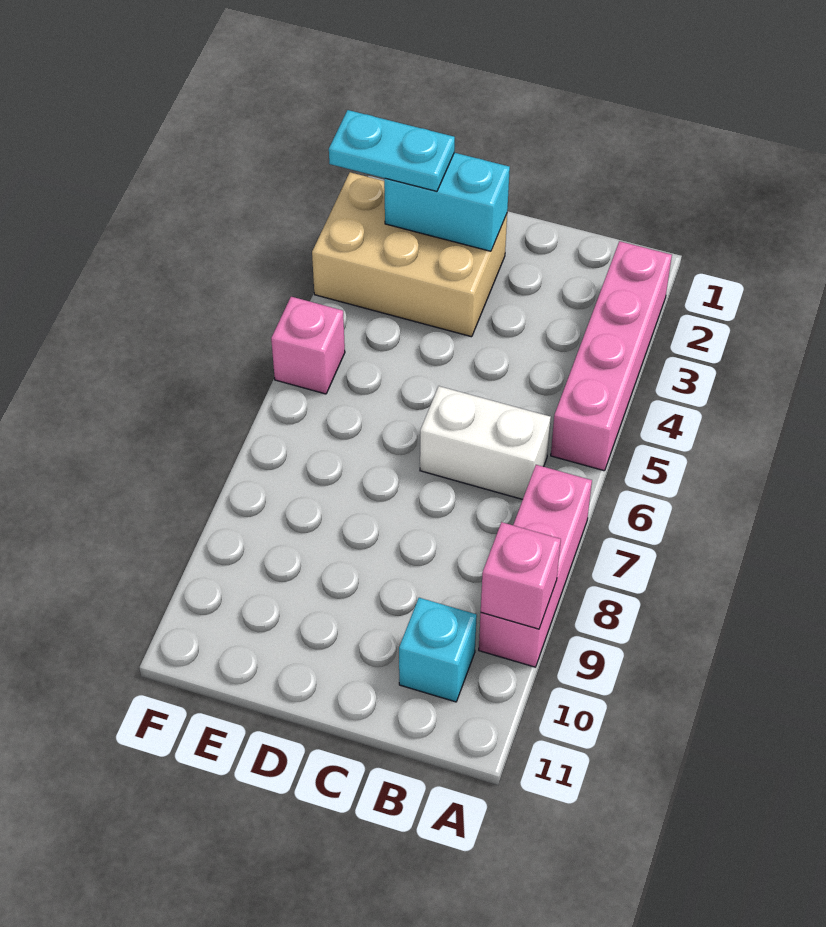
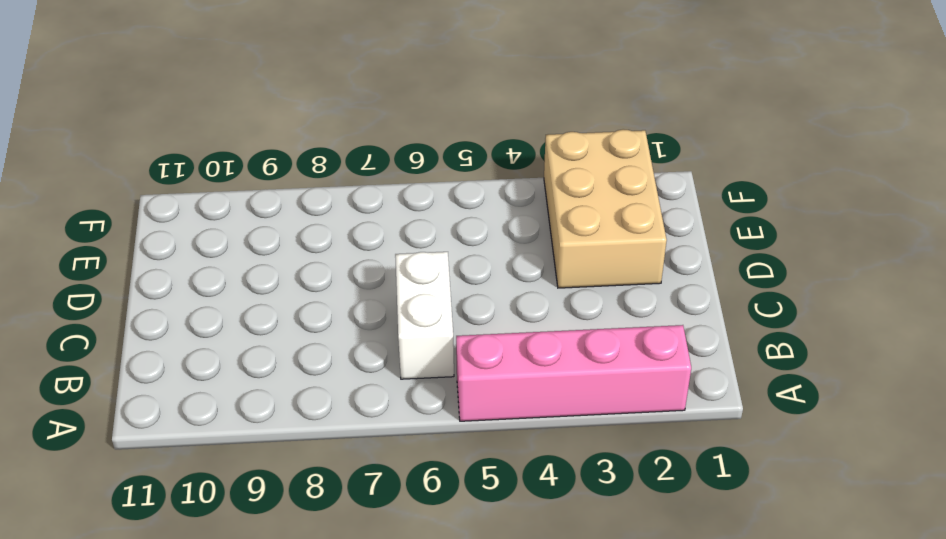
none -> pink 1x3 brick [479,465,592,667]
none -> cyan 1x1 brick [399,598,477,702]

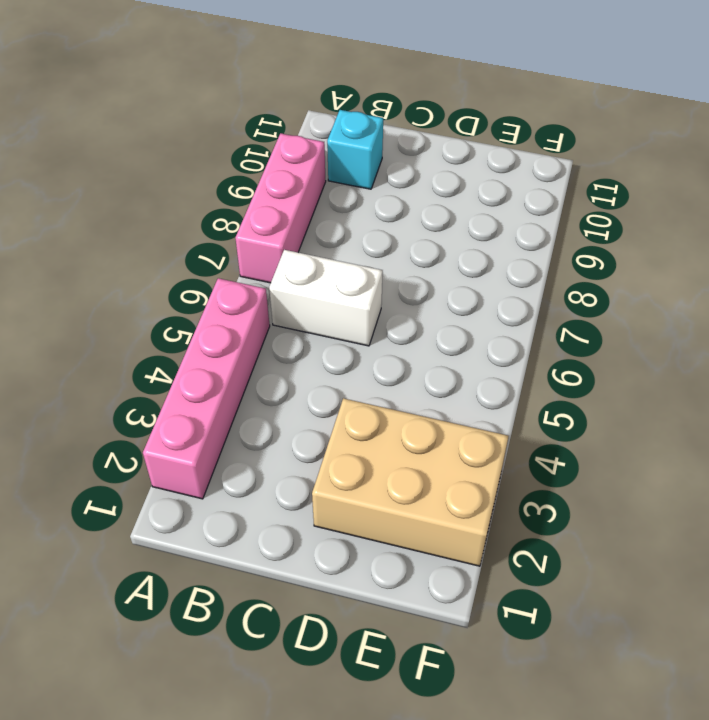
none -> pink 1x1 brick [271,297,345,394]
none -> pink 1x1 brick [481,522,561,629]

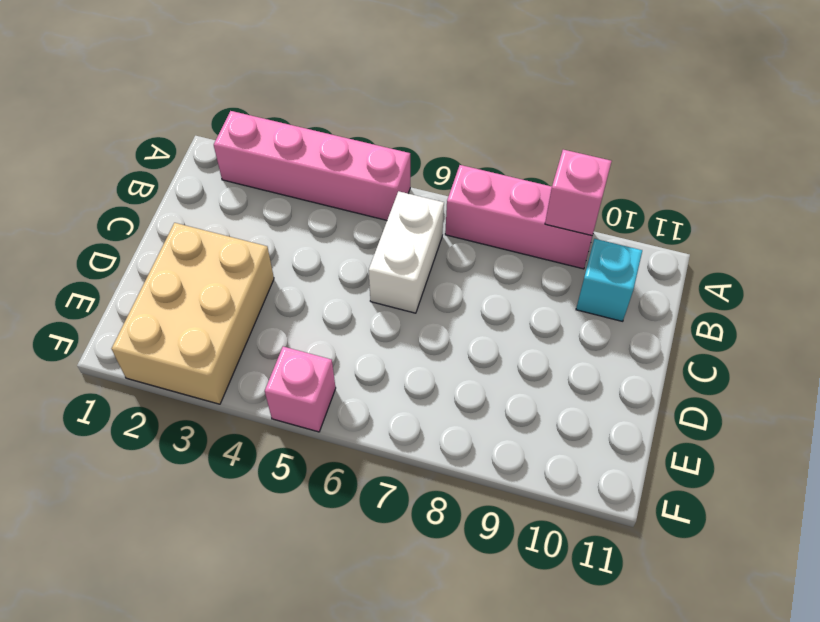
none -> cyan 1x2 brick [384,153,510,251]
none -> cyan 1x2 plate [329,110,455,191]

